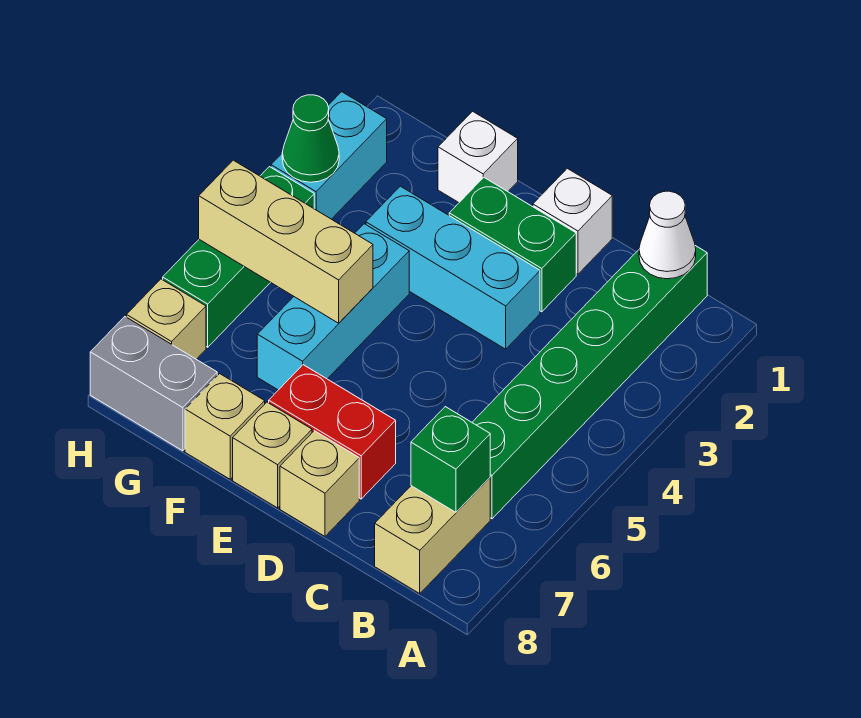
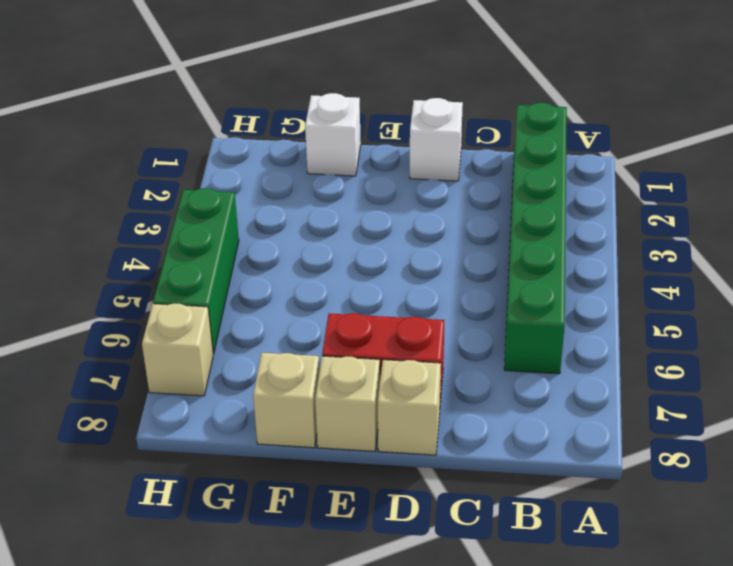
none -> tan 1x2 brick [375,478,490,594]
none -> green 1x2 brick [449,177,576,312]
none -> cyan 1x3 brick [366,186,540,349]

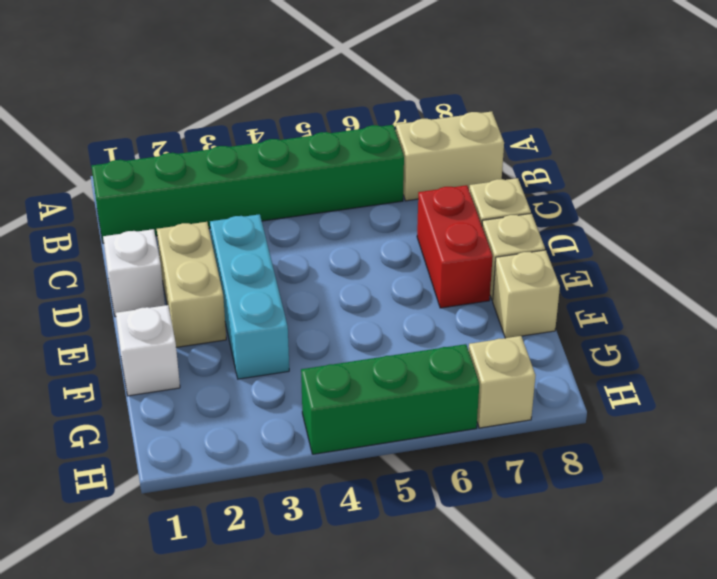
tan 1x2 brick [157,222,226,347] -> green 1x2 brick [449,177,576,312]
none -> cyan 1x3 brick [257,224,409,390]
none -> grey 1x2 brick [90,317,217,451]
none -> cyan 1x2 brick [271,92,387,219]

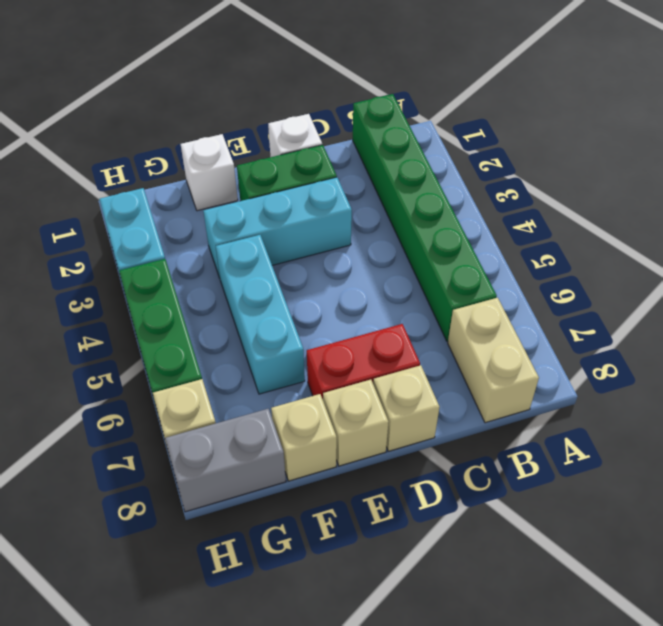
none -> white 1x1 cone [639,191,696,279]
none -> green 1x1 brick [411,407,490,512]
none -> tan 1x3 brick [199,160,373,323]

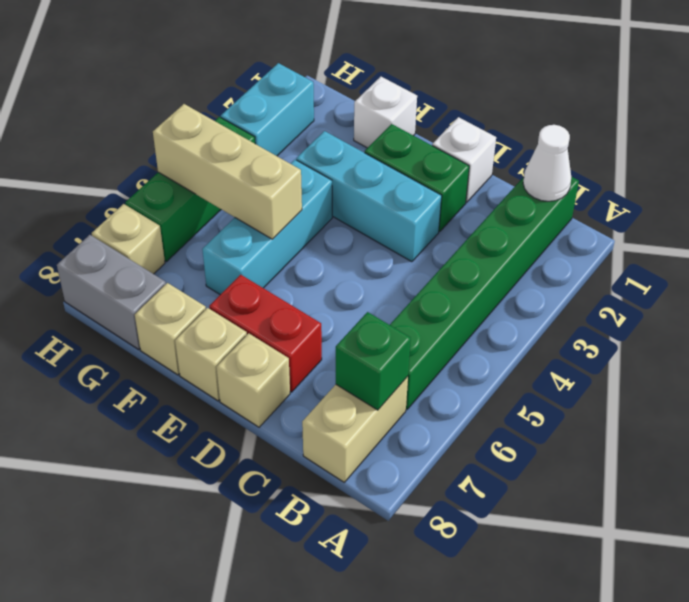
none -> green 1x1 cone [282,95,339,182]

